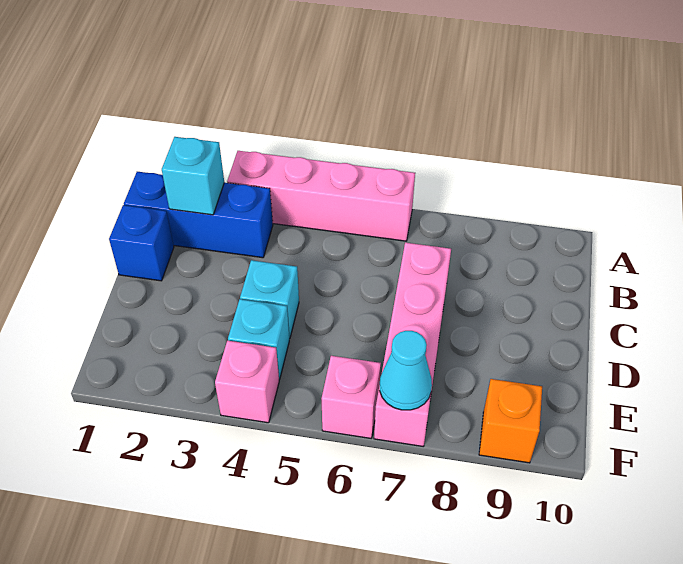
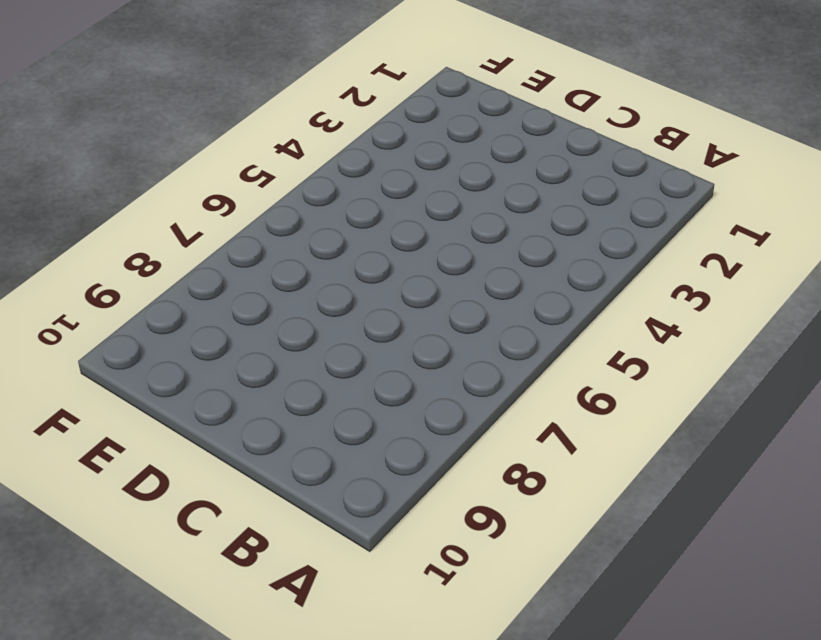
none -> pink 1x4 brick [227,151,415,241]
none -> blue 1x3 brick [124,172,273,258]

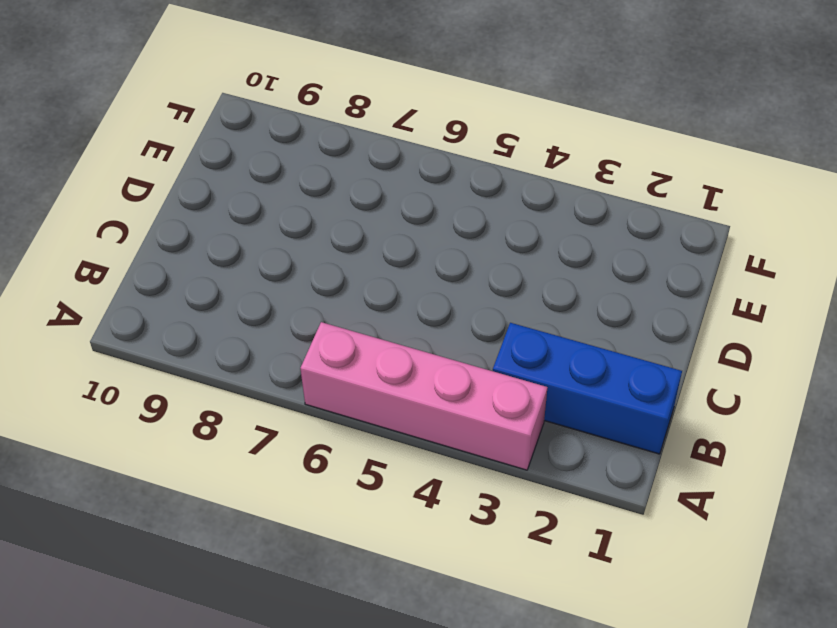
none -> blue 1x1 brick [109,205,174,281]
none -> pink 1x4 brick [374,243,451,446]

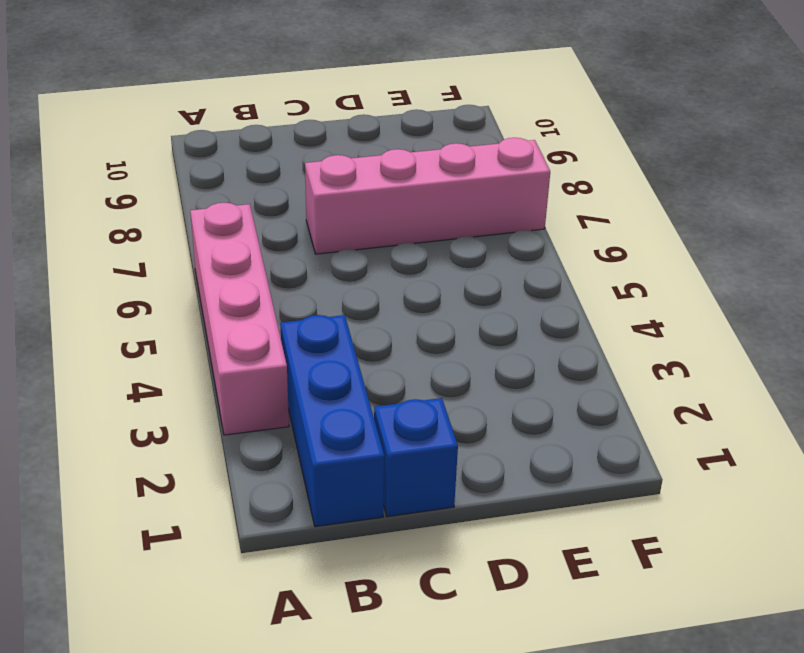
none -> cyan 1x1 brick [240,260,299,339]
none -> cyan 1x1 brick [228,299,289,379]

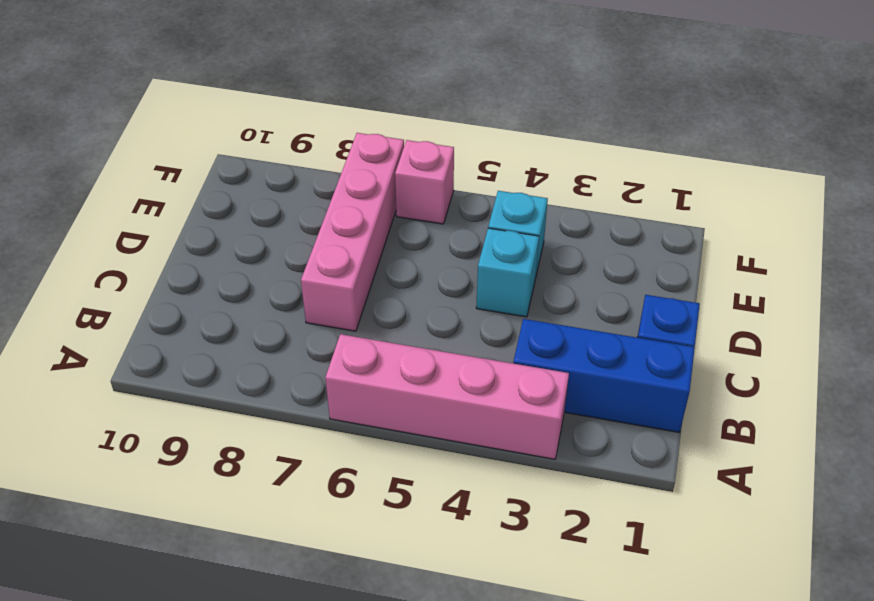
none -> pink 1x1 brick [215,341,279,423]
none -> orange 1x1 brick [479,379,542,463]

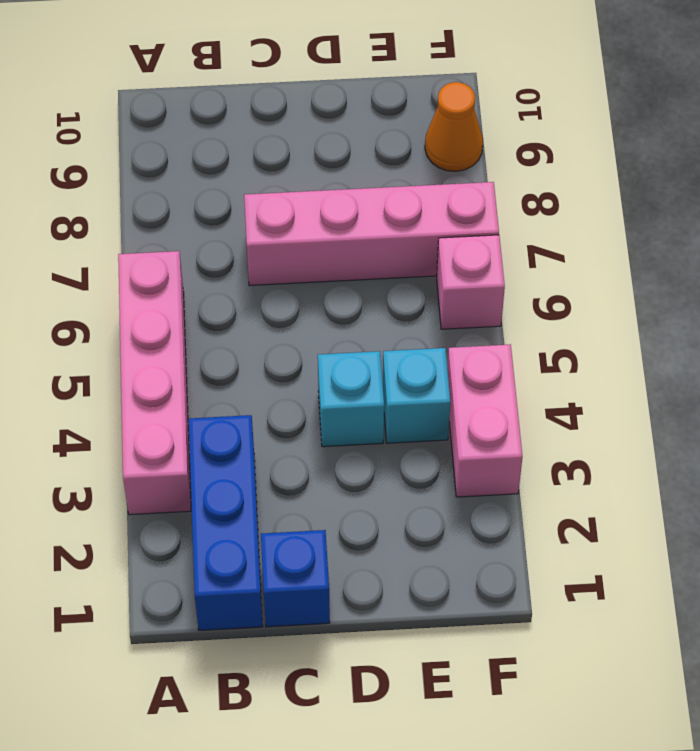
pink 1x2 brick [447,344,523,497] -> pink 1x1 brick [215,341,279,423]
orange 1x1 cone [425,82,483,171] -> orange 1x1 brick [479,379,542,463]
none -> cyan 1x1 brick [162,137,224,215]
none -> cyan 1x1 cone [380,331,432,410]

